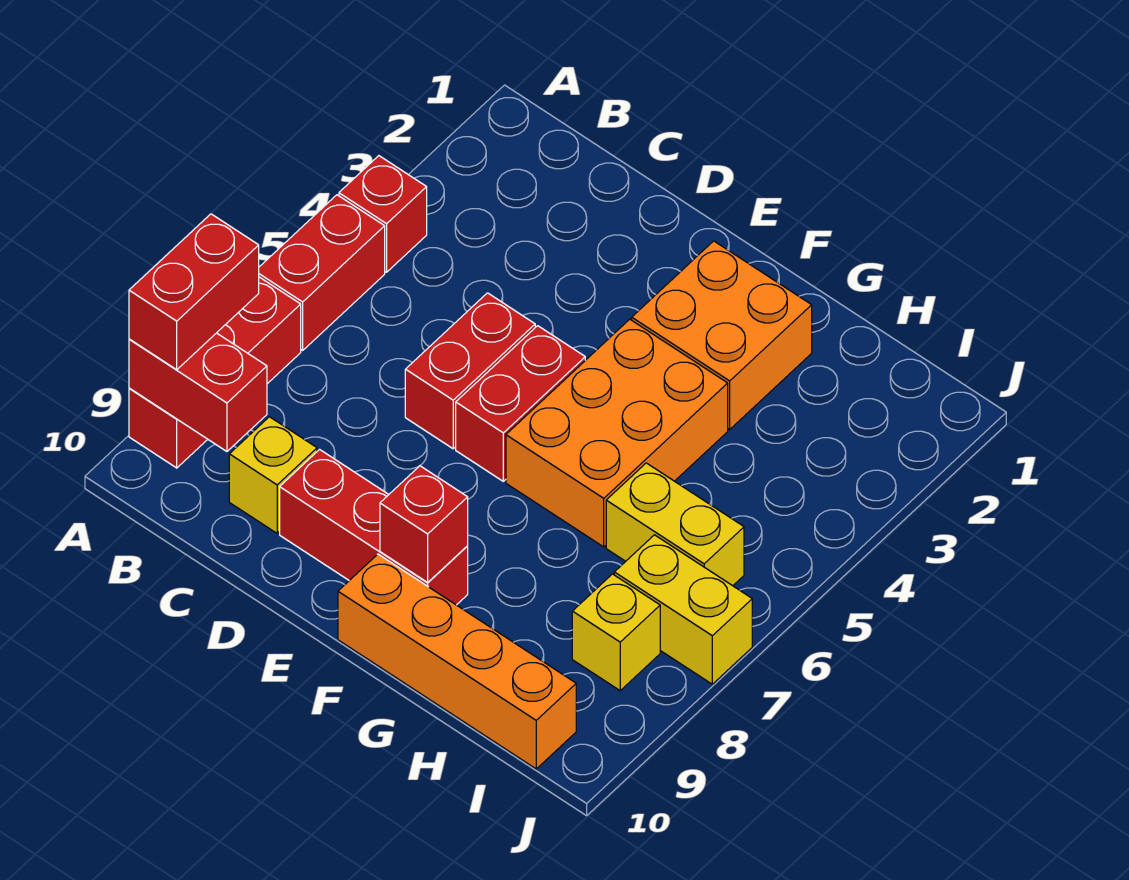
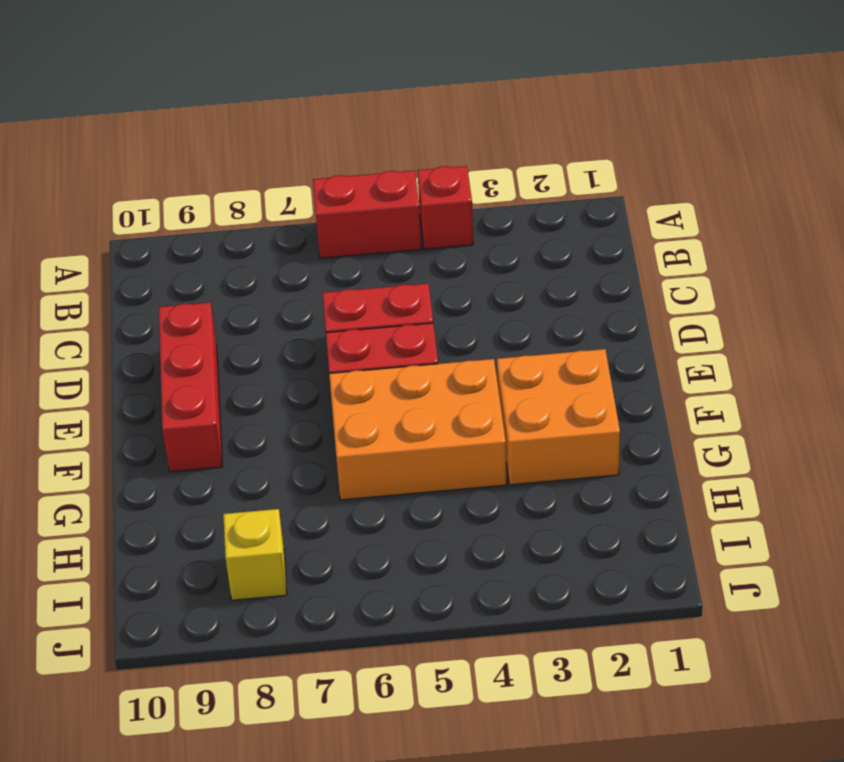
none -> red 1x3 brick [129,277,301,468]
none -> yellow 1x1 brick [229,417,317,533]
none -> orange 1x4 brick [338,554,576,769]

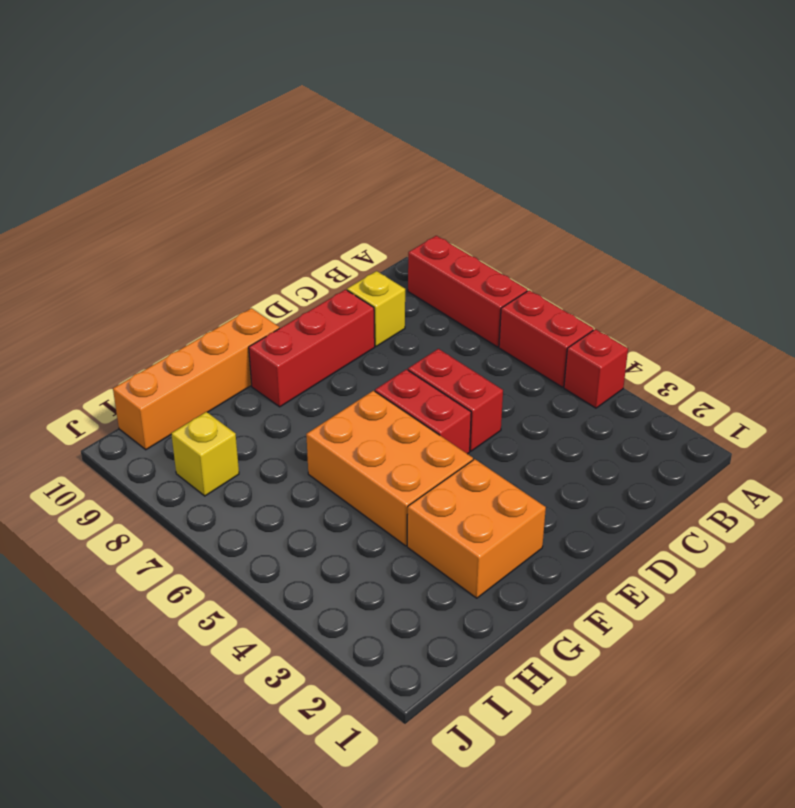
none -> yellow 1x2 brick [606,463,744,586]
none -> yellow 1x2 brick [614,535,752,684]
none -> red 1x2 brick [129,333,267,451]

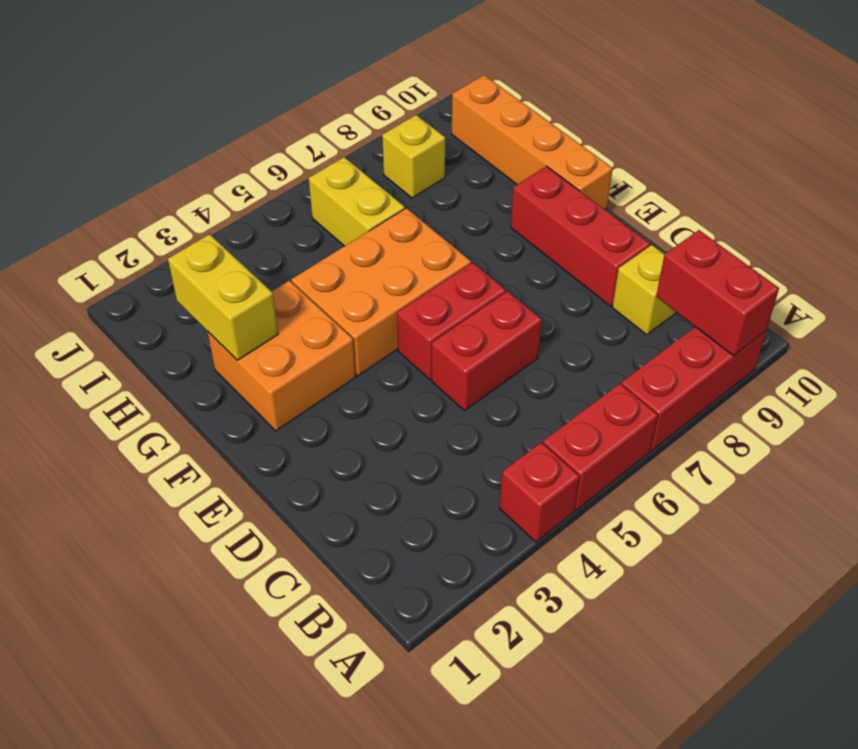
yellow 1x2 brick [168,234,278,360] -> yellow 1x2 brick moved to [614,535,752,684]
none -> red 1x1 brick [380,466,468,582]
none -> red 1x2 brick [129,214,259,370]

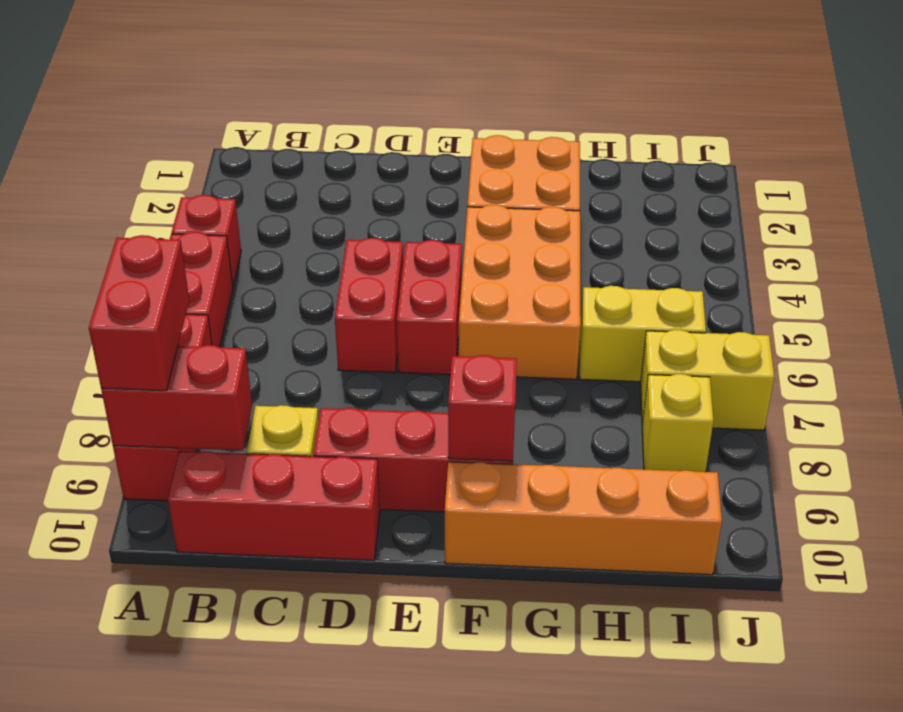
red 1x3 brick [168,451,380,560] -> none

